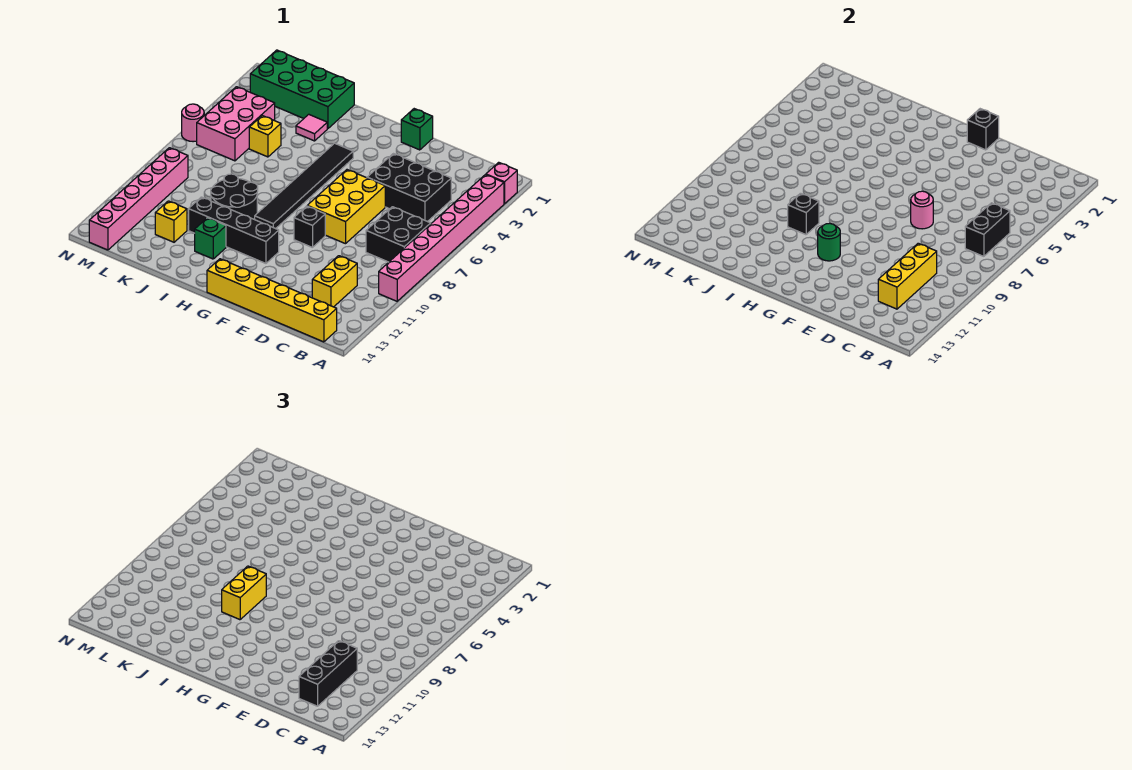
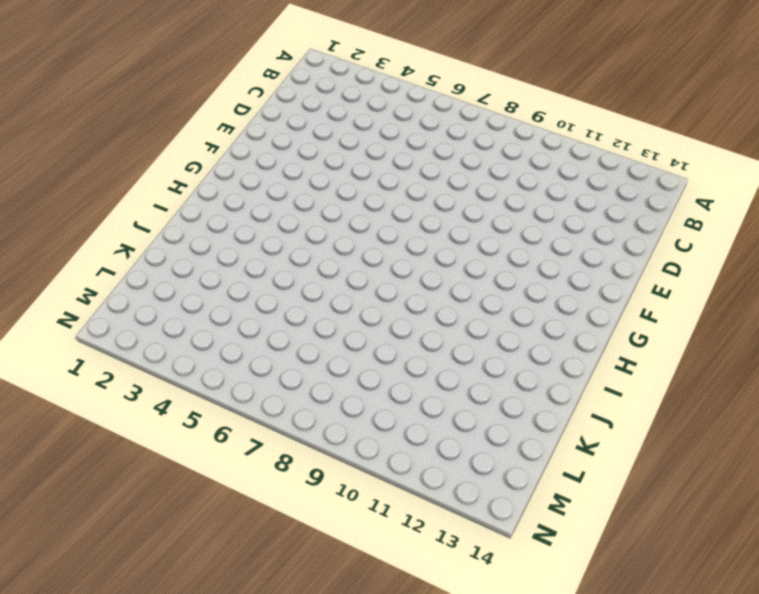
none -> pink 1x1 brick [486,162,517,204]
none -> pink 1x8 brick [379,175,504,301]
none -> black 2x2 brick [366,207,431,262]

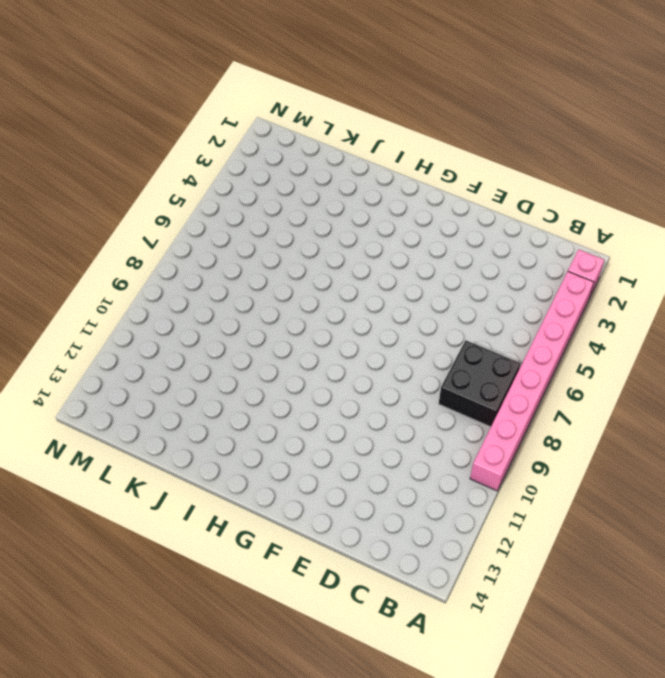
none -> yellow 1x6 brick [207,259,337,342]
none -> black 2x3 brick [367,154,451,222]
none -> yellow 1x2 brick [312,256,357,307]

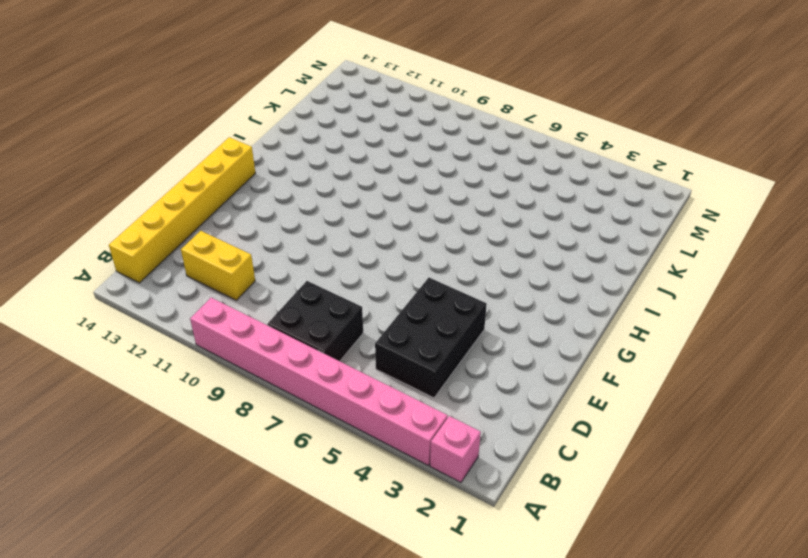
none -> yellow 2x3 brick [308,170,385,244]
none -> green 1x1 brick [401,109,433,150]
none -> black 1x1 brick [294,206,325,248]

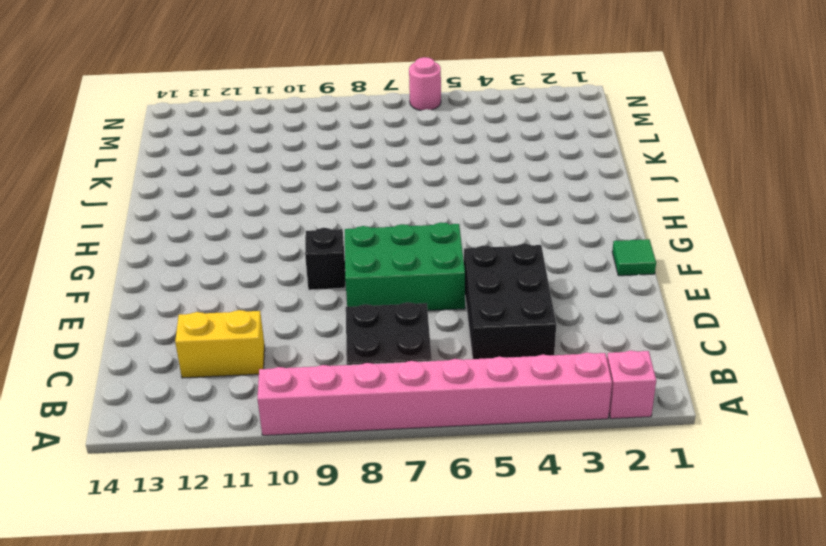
green 2x3 brick [345,222,465,311] -> yellow 2x3 brick [308,170,385,244]
green 1x1 tile [612,239,656,276] -> green 1x1 brick [401,109,433,150]
none -> yellow 1x6 brick [207,259,337,342]
none -> black 1x4 brick [189,197,279,263]
none -> black 1x6 tile [255,143,353,229]

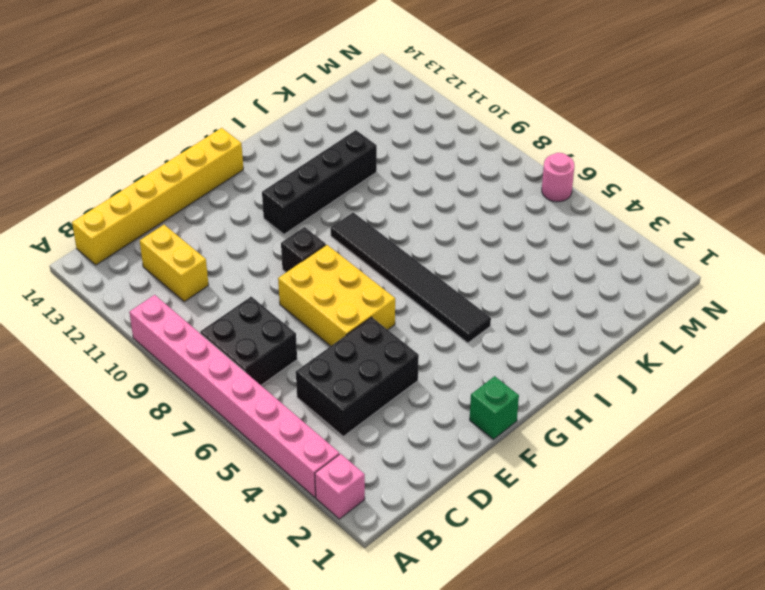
none -> black 2x2 round brick [211,174,258,219]
none -> green 1x1 brick [195,218,226,259]
none -> green 2x4 brick [250,50,354,129]

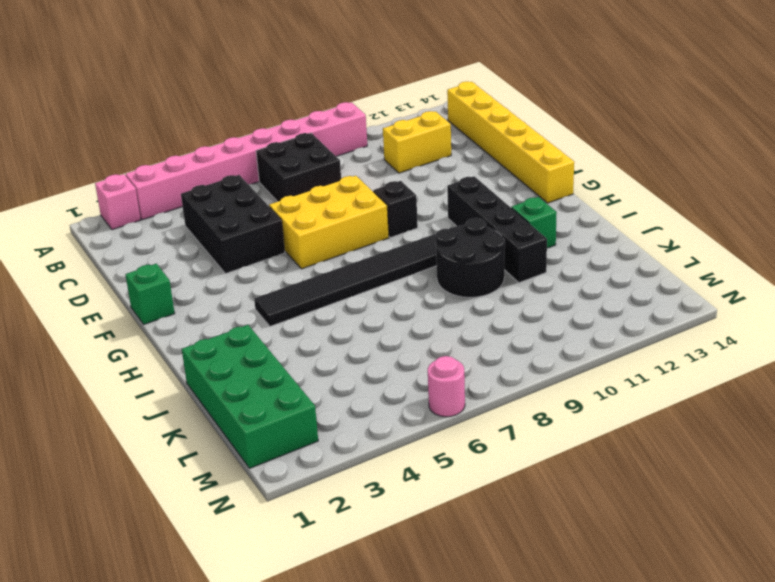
none -> pink 1x1 tile [296,114,327,141]
none -> yellow 1x1 brick [249,116,281,157]
none -> yellow 1x1 brick [155,201,187,242]

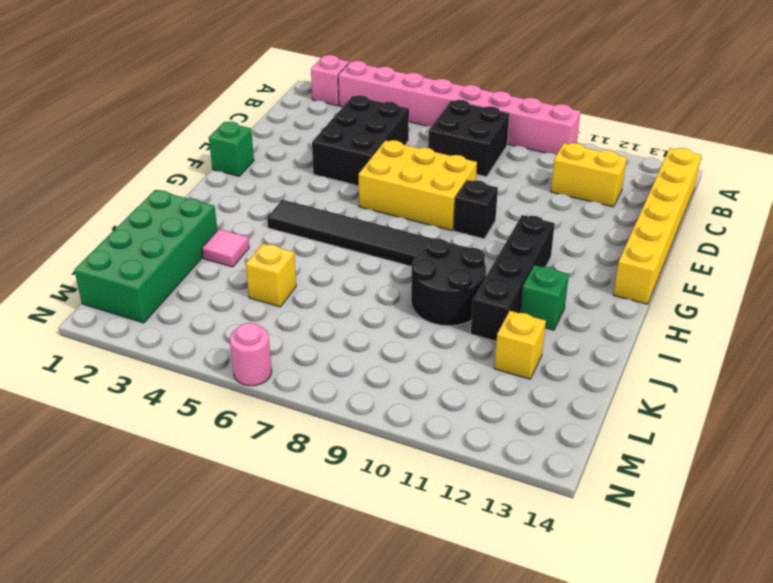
none -> pink 2x3 brick [197,87,275,161]
none -> pink 1x6 brick [89,148,188,250]
none -> black 1x2 brick [965,203,1010,256]

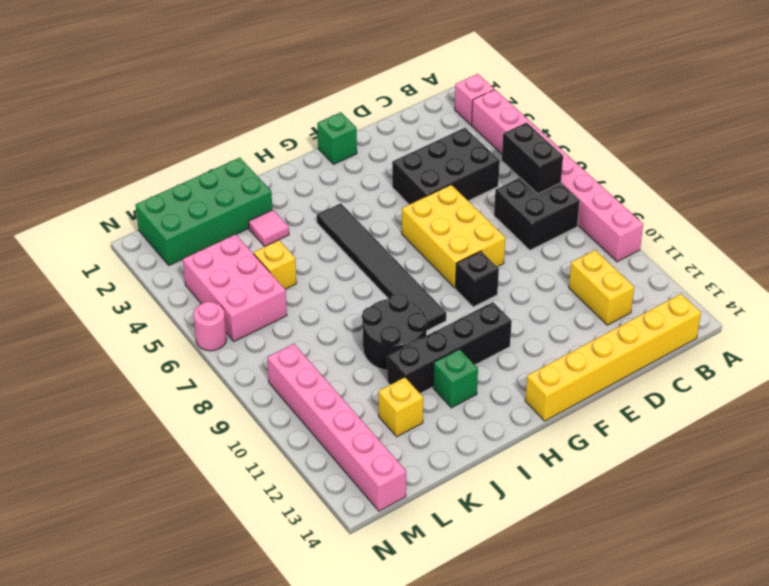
none -> yellow 1x3 brick [878,243,937,309]
none -> pink 1x1 round brick [911,191,933,229]
none -> black 1x1 brick [967,109,999,150]

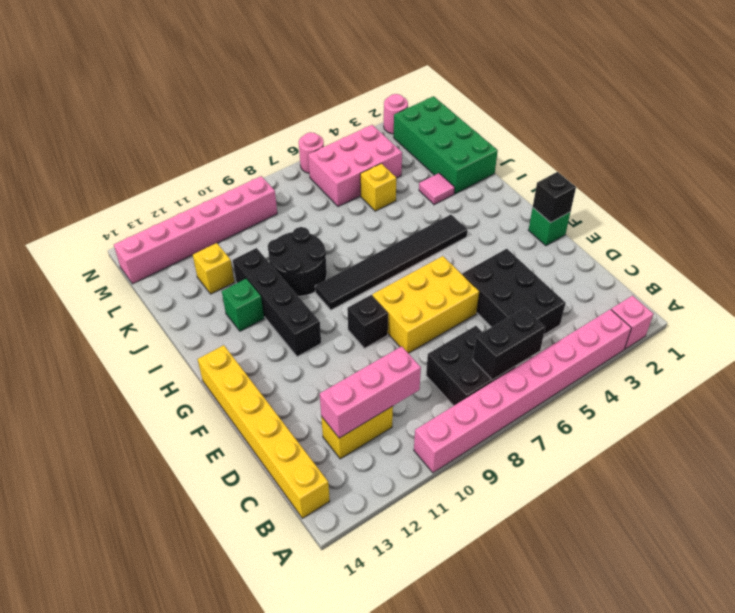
pink 1x3 brick [320,346,421,438] -> yellow 1x3 brick [878,243,937,309]
pink 1x1 round brick [384,94,408,134] -> pink 1x1 round brick moved to [911,191,933,229]
none -> green 1x1 round brick [818,223,840,261]
none -> black 1x1 brick [788,193,819,235]
none -> black 1x3 brick [299,641,357,706]

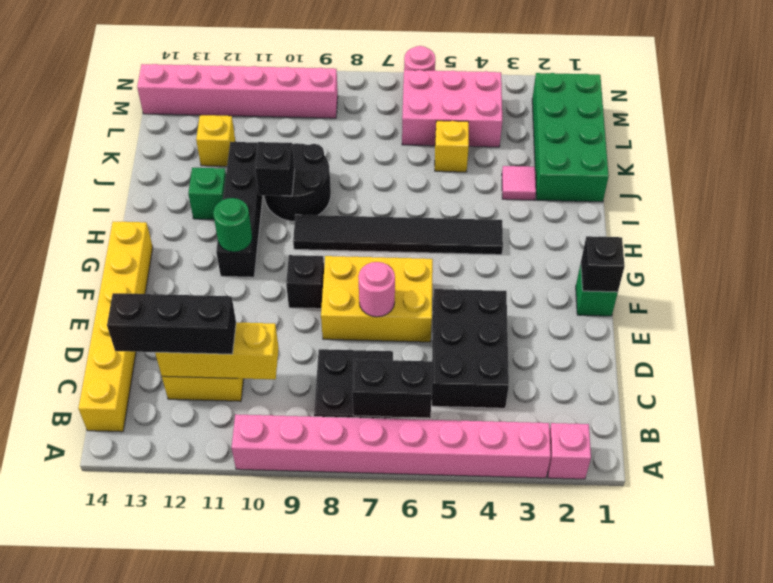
none -> yellow 1x2 brick [222,566,266,620]

